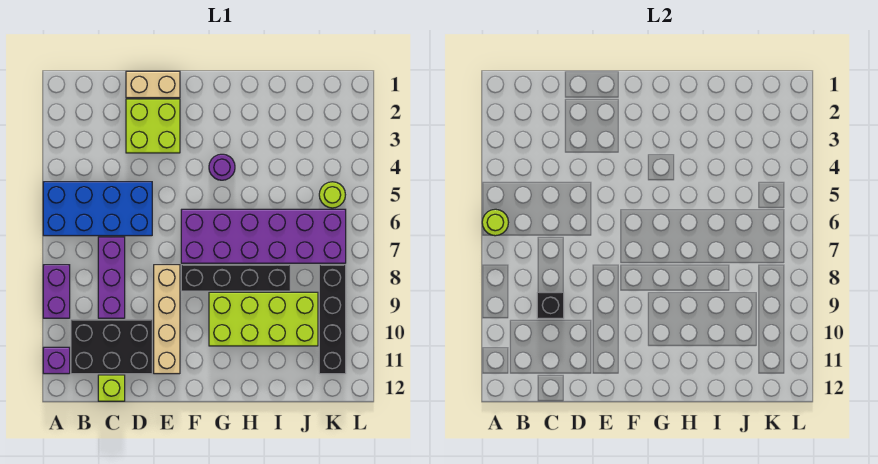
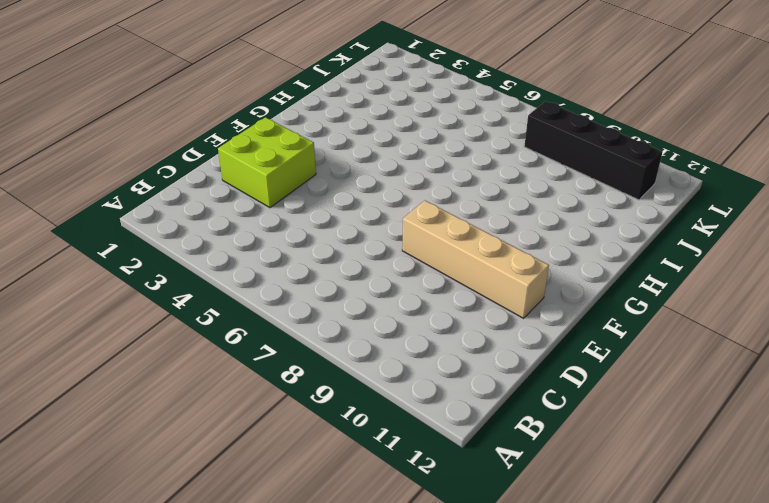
none -> blue 2x4 brick [43,182,152,236]
none -> purple 1x2 brick [43,265,70,318]
none -> purple 1x1 brick [43,347,70,374]

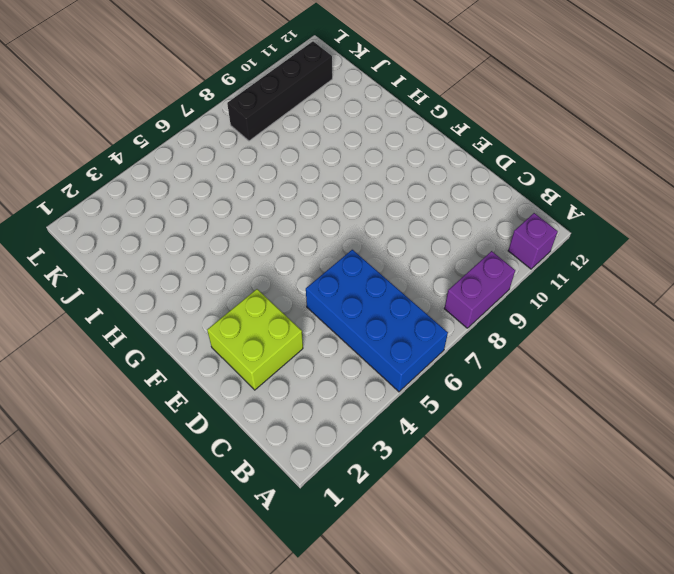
none -> black 2x3 brick [71,320,152,374]
none -> purple 1x3 brick [98,237,125,318]
none -> lime 1x1 brick [98,375,125,401]

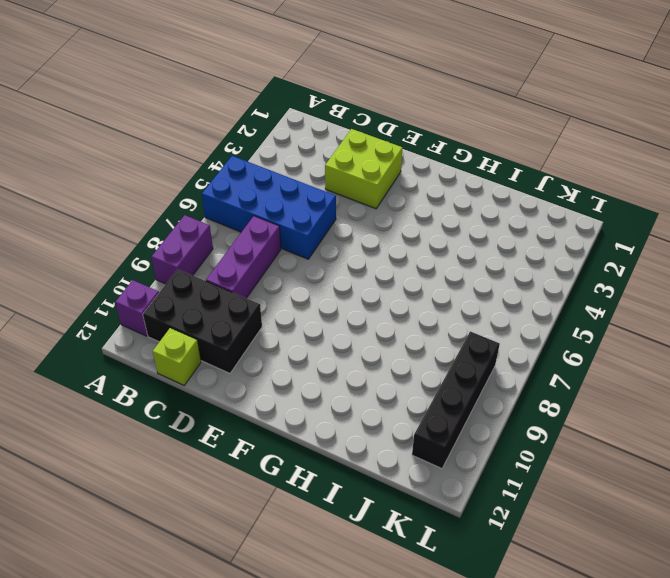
none -> tan 1x2 brick [126,71,180,98]
none -> tan 1x4 brick [154,265,180,374]
none -> purple 2x6 brick [181,209,346,263]

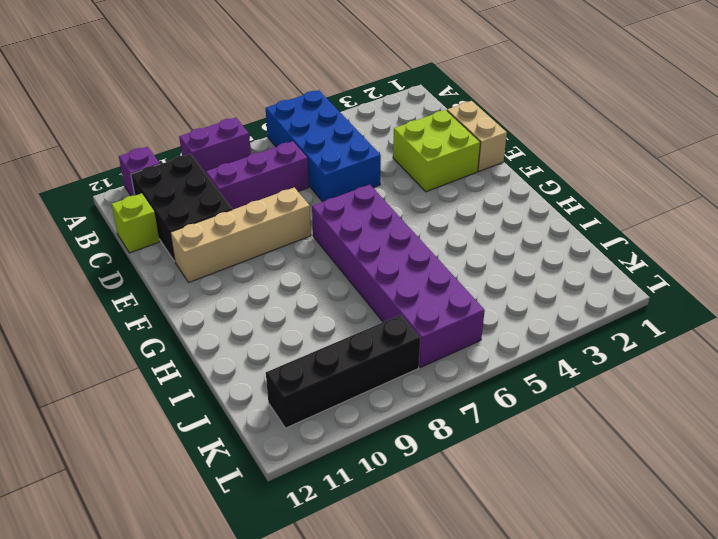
none -> black 1x4 brick [181,265,290,291]
none -> purple 1x1 round brick [209,154,235,180]
none -> lime 2x4 brick [209,292,318,346]

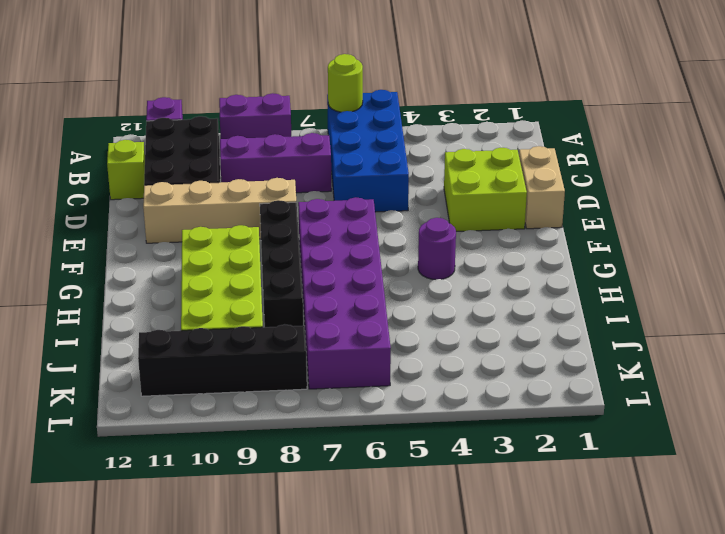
none -> lime 1x1 round brick [319,182,345,208]
none -> black 1x1 brick [537,292,564,318]

